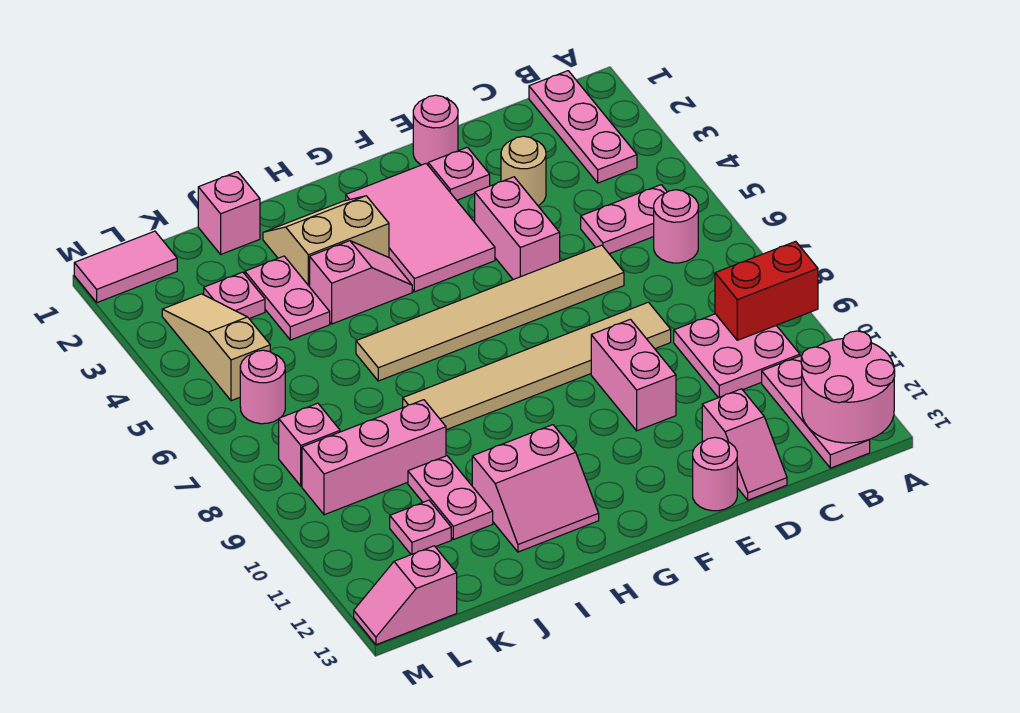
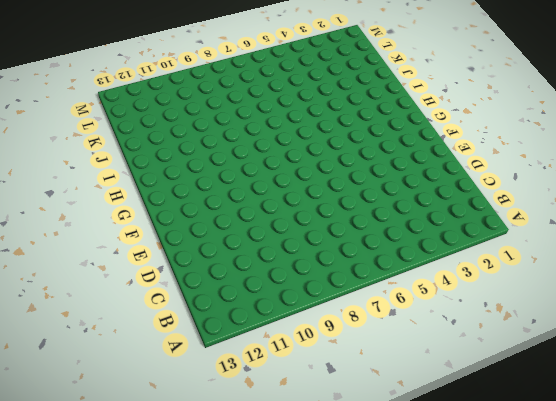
none -> pink 1x3 plate [529,71,637,183]
none -> pink 1x2 plate [581,185,667,254]
none -> pink 1x1 round brick [654,190,698,263]
none -> pink 2x2 plate [674,314,800,398]

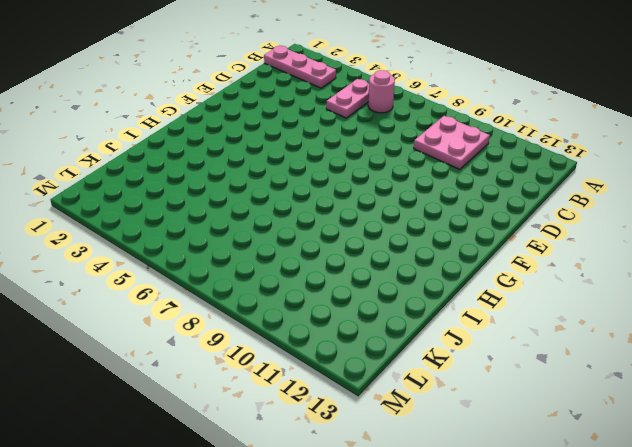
none -> pink 1x3 plate [762,356,870,468]
none -> tan 1x1 round brick [501,136,546,206]
none -> tan 1x6 tile [356,245,624,381]
none -> tan 1x6 tile [403,302,671,430]

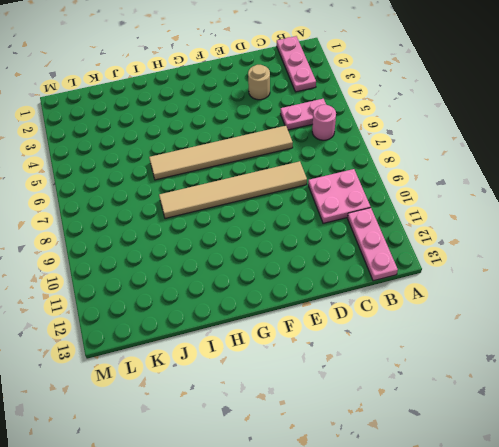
none -> pink 1x2 slope [702,389,787,500]
none -> pink 1x1 round brick [413,95,458,165]
none -> pink 1x1 plate [428,147,490,200]
none -> pink 1x2 brick [475,177,560,280]

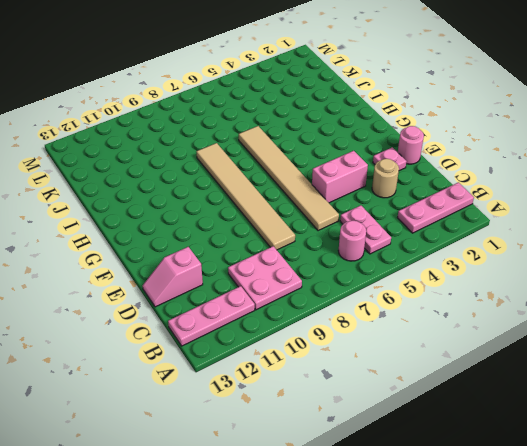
none -> pink 1x2 brick [591,319,676,431]
none -> pink 1x1 round brick [693,437,737,511]
none -> pink 2x3 tile [346,164,495,292]
none -> tan 2x2 slope [263,196,389,287]

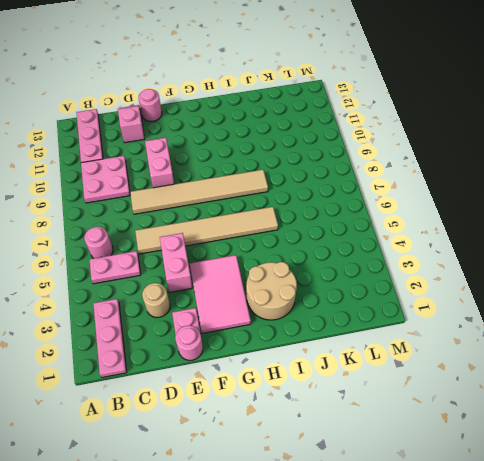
tan 2x2 round brick [246,262,297,320] -> tan 2x2 slope [263,196,389,287]
none -> pink 1x2 slope [310,241,412,324]
none -> pink 2x2 slope [472,425,599,552]
none -> pink 1x1 brick [198,172,260,254]
none -> pink 1x2 plate [245,256,330,340]

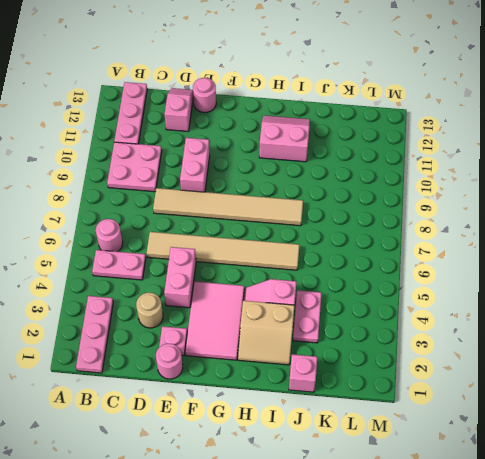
none -> pink 1x3 brick [302,400,446,515]
none -> pink 1x2 plate [408,456,493,540]
none -> pink 1x1 plate [204,272,265,319]
none -> pink 1x1 plate [390,500,451,555]

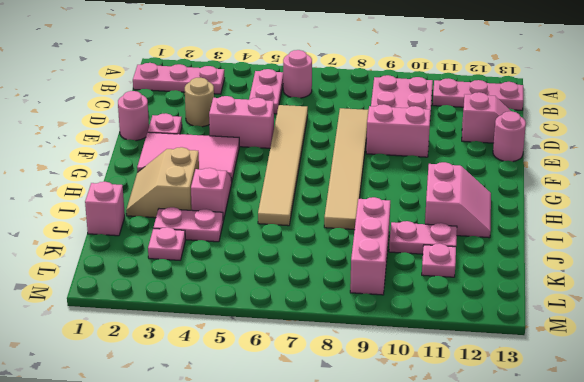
none -> pink 1x2 tile [74,231,177,303]
none -> tan 1x3 slope [162,294,270,401]
none -> pink 1x1 round brick [240,350,285,424]
none -> pink 1x1 brick [279,403,340,486]

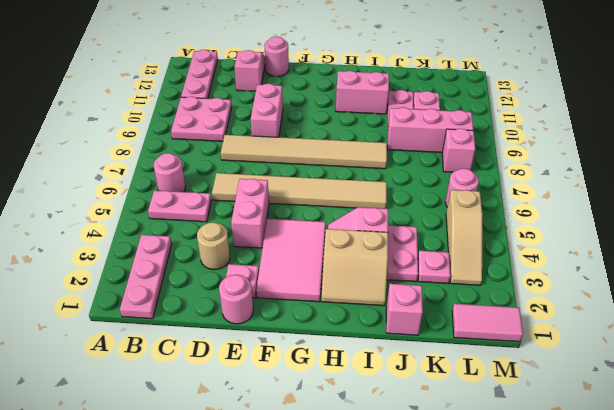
none -> pink 1x2 slope [354,546,457,645]
none -> red 1x2 brick [715,241,818,340]
none -> pink 2x2 round brick [801,331,895,443]

